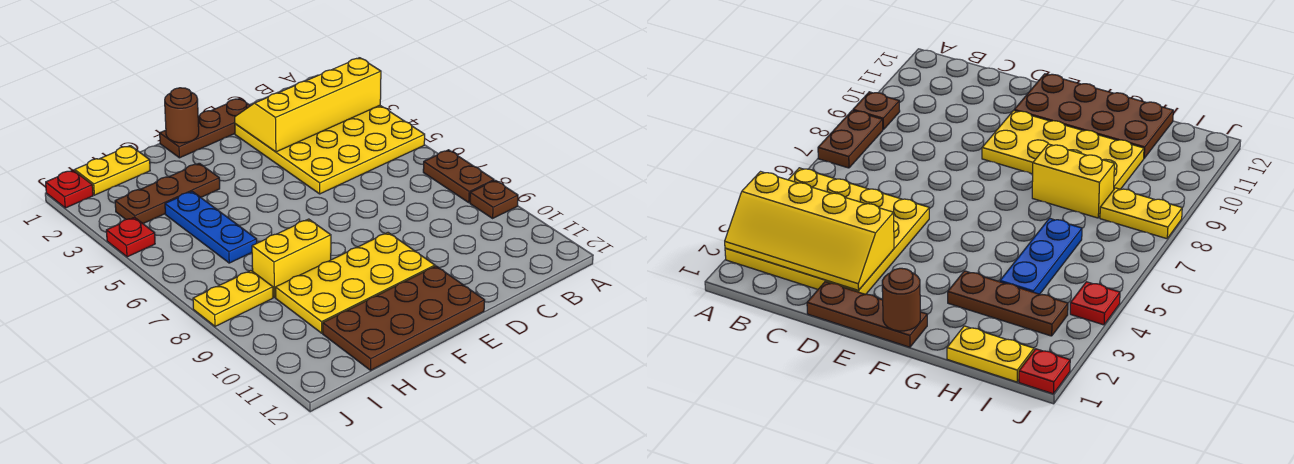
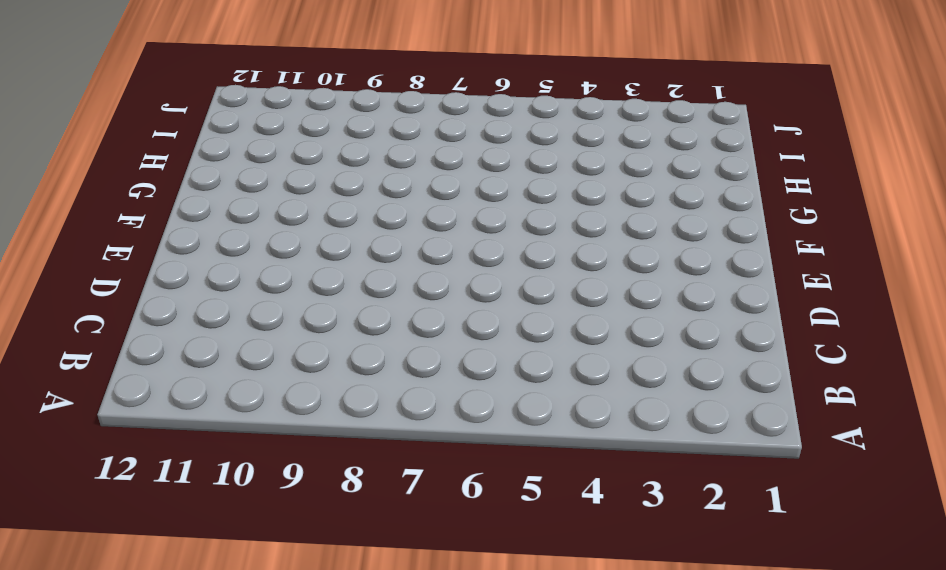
none -> yellow 4x4 plate [235,106,425,194]
none -> brown 1x2 plate [423,150,494,202]
none -> brown 1x1 plate [470,180,518,218]

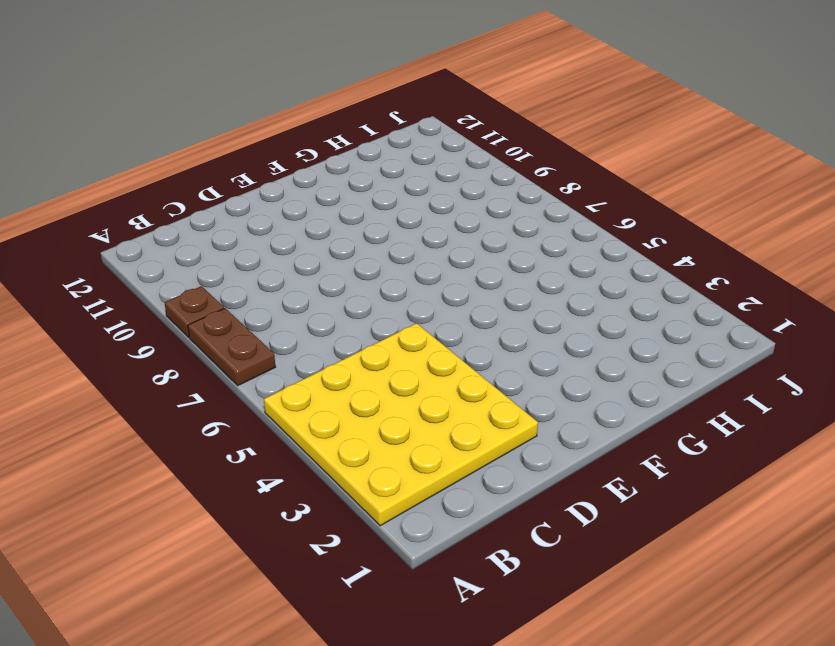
none -> brown 1x3 plate [160,98,250,158]
none -> yellow 2x4 plate [275,233,435,333]
none -> brown 2x4 plate [323,266,485,370]

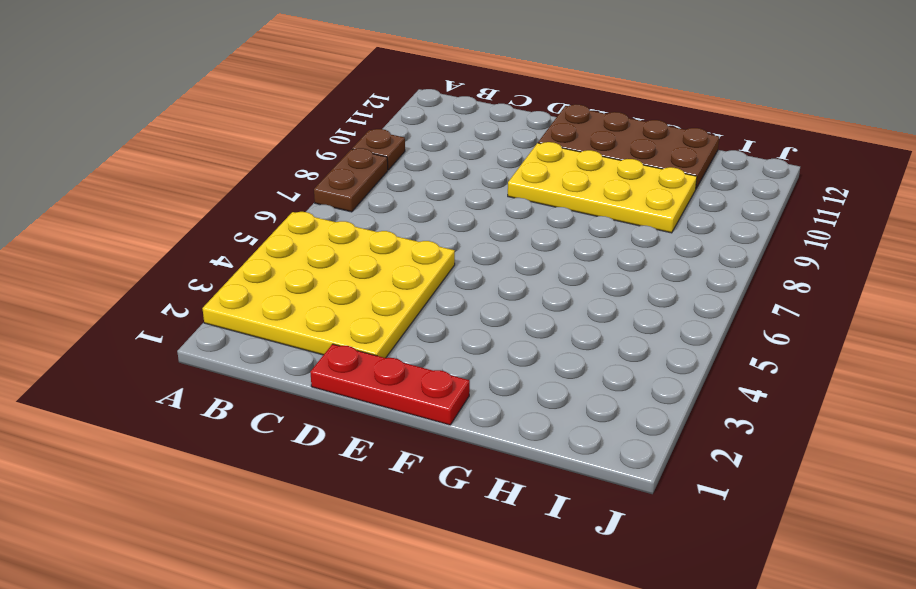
red 1x3 plate [310,344,470,425] -> brown 1x3 plate [160,98,250,158]
none -> brown 1x3 plate [115,163,220,224]
none -> yellow 1x2 brick [252,219,331,297]
none -> yellow 1x2 plate [75,146,150,195]

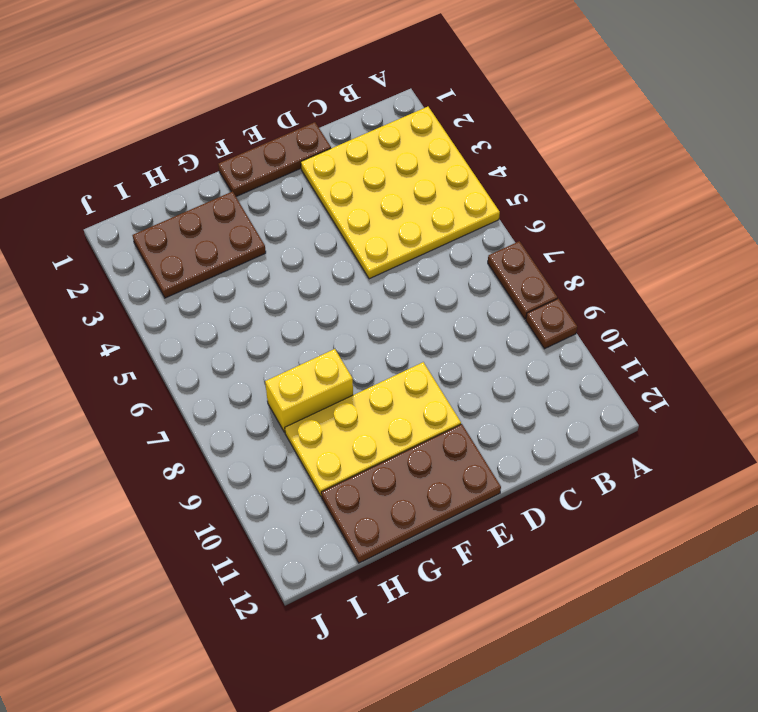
brown 2x3 plate [133,192,266,298] -> brown 1x3 plate [115,163,220,224]
none -> yellow 1x2 plate [75,146,150,195]
none -> blue 1x3 plate [165,191,257,263]
none -> yellow 1x2 plate [193,271,273,326]

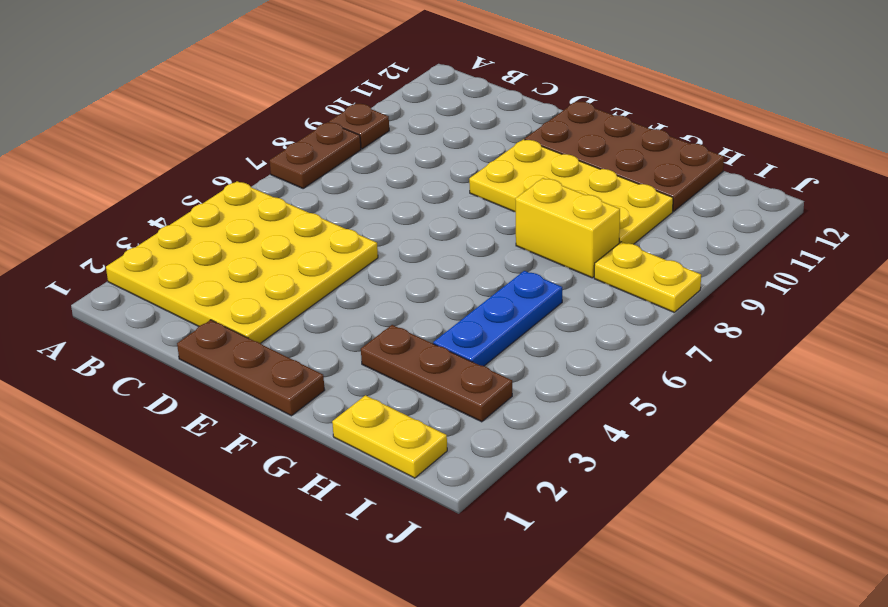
none -> red 1x1 plate [46,170,93,208]
none -> red 1x1 plate [106,217,155,257]
none -> yellow 2x4 slope [235,58,381,152]

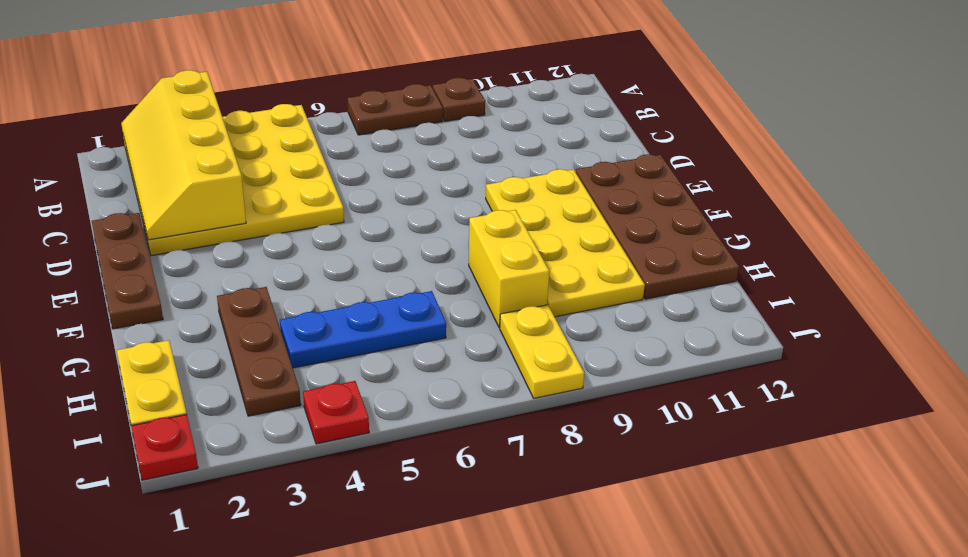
none -> brown 1x1 round brick [165,88,199,143]

